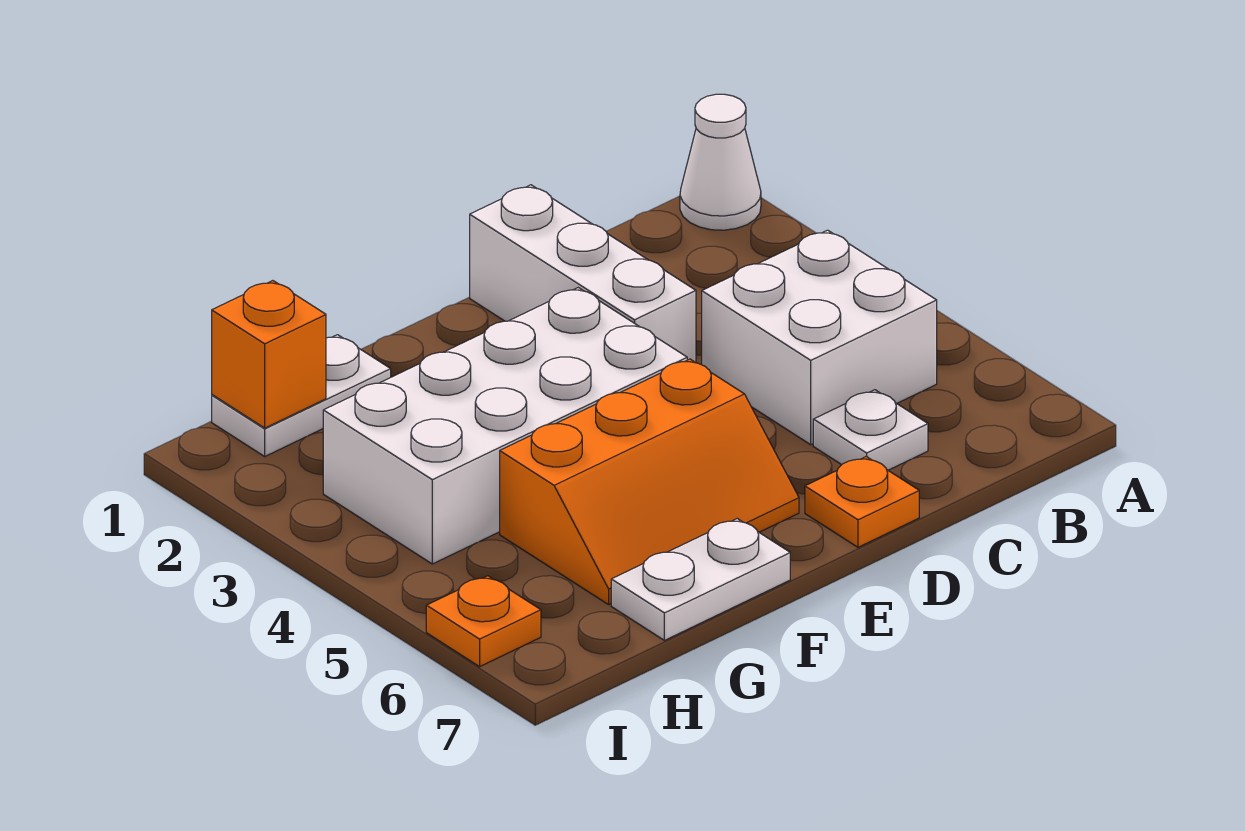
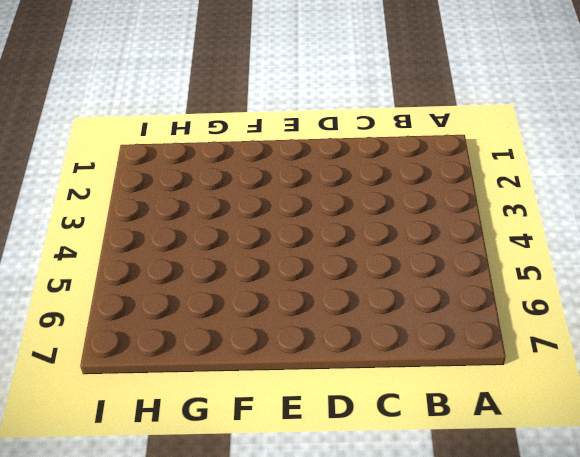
none -> white 1x1 cone [680,94,761,230]
none -> white 2x2 brick [702,230,937,445]

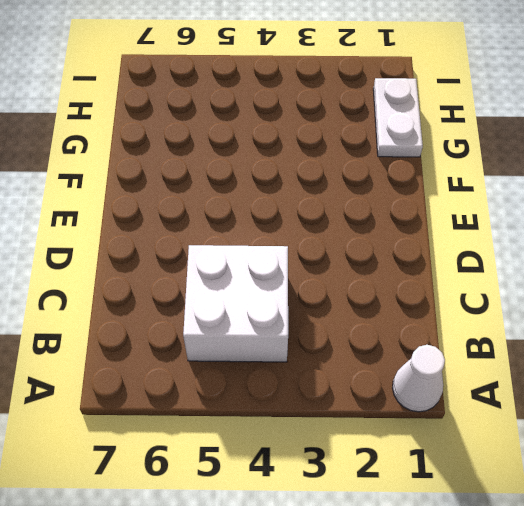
none -> white 1x1 plate [813,390,928,470]
none -> white 1x3 brick [470,185,696,363]

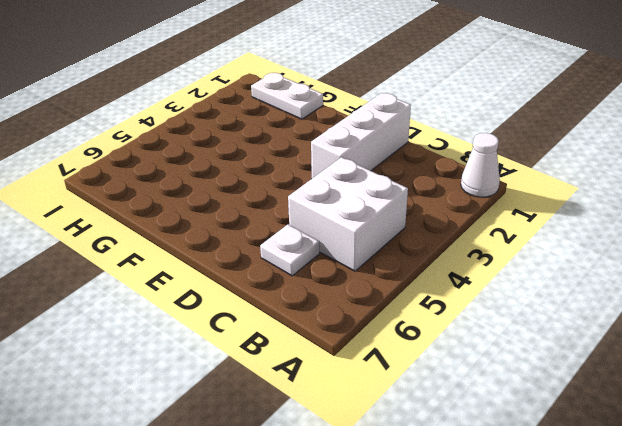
none -> orange 1x1 plate [805,456,919,547]
none -> white 2x4 brick [323,288,687,564]

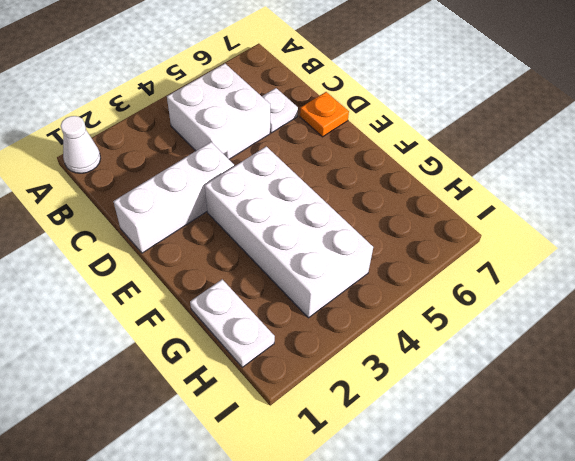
none -> orange 2x3 slope [500,359,799,605]
none -> white 1x2 plate [611,519,790,640]

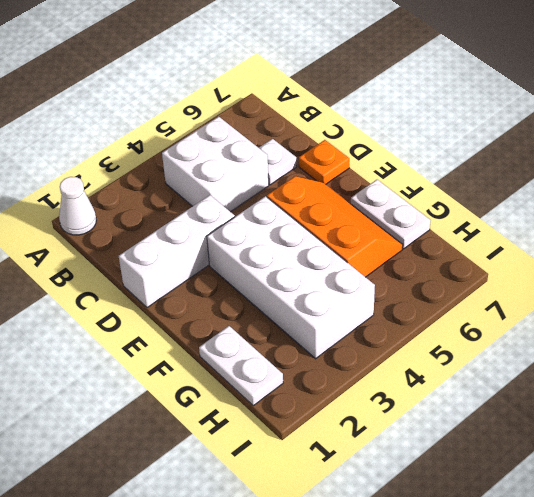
none -> orange 1x1 plate [426,576,541,667]
none -> orange 1x1 brick [212,281,326,428]

